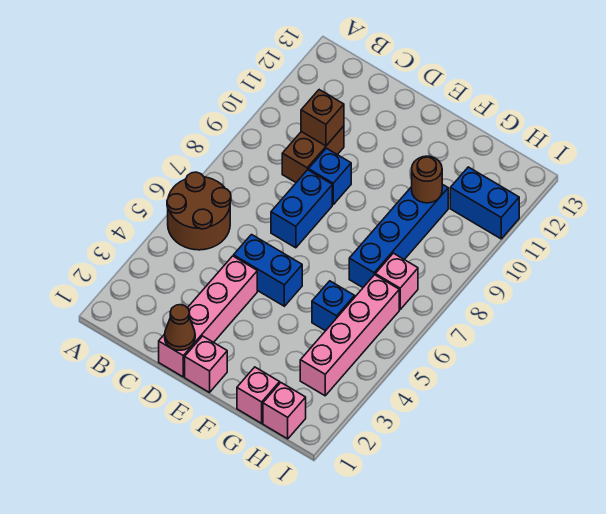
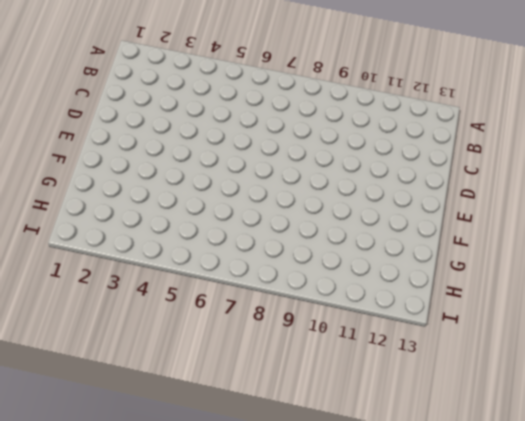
none -> brown 2x2 round brick [167,172,231,250]
none -> brown 1x2 brick [282,126,344,182]
none -> pink 1x4 brick [159,256,257,377]

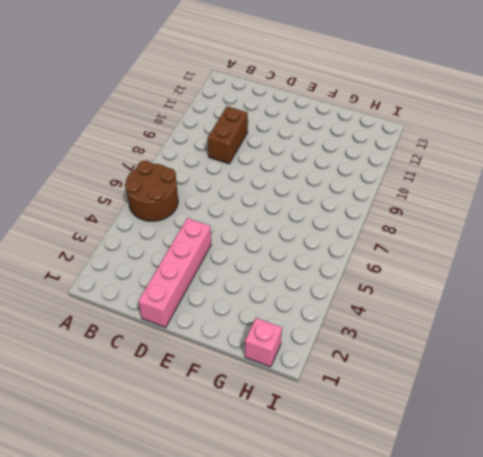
none -> blue 1x2 brick [234,235,302,306]
none -> blue 1x2 brick [271,170,332,248]
none -> blue 1x1 brick [309,148,351,204]

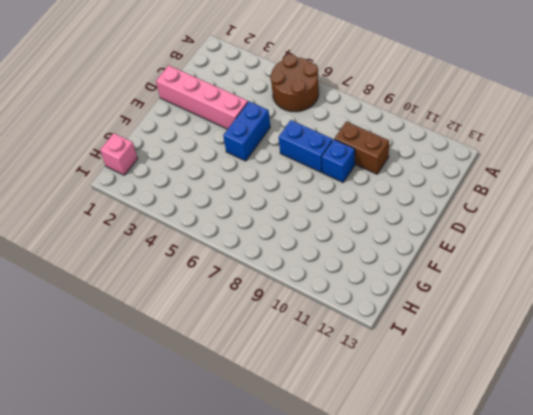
none -> pink 1x1 brick [185,336,227,393]
none -> pink 1x1 brick [237,367,280,423]
none -> blue 1x1 brick [312,281,355,331]

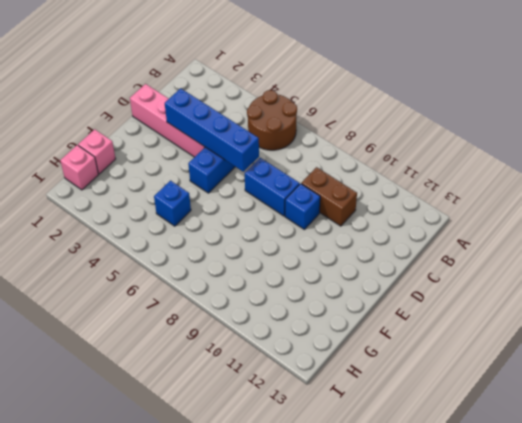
blue 1x4 brick [165,88,259,172] -> blue 1x4 brick moved to [349,184,448,287]
none -> pink 1x1 brick [185,336,227,393]
none -> pink 1x4 brick [300,275,399,396]
none -> pink 1x1 brick [375,253,418,309]

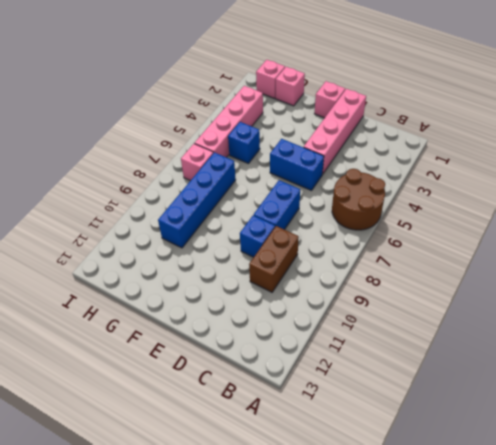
none -> blue 1x2 brick [450,167,519,239]
none -> brown 1x1 brick [301,90,344,146]
none -> brown 1x1 cone [165,305,195,350]

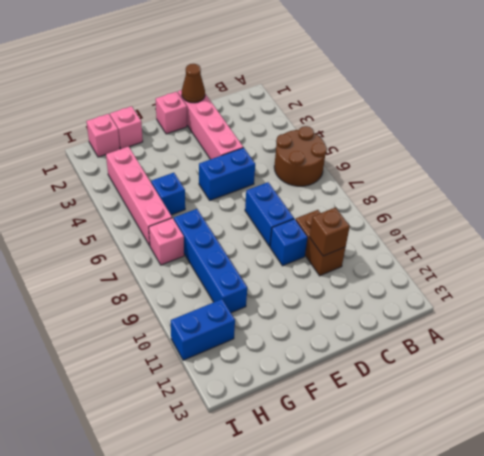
none -> brown 1x1 round brick [412,156,442,203]

